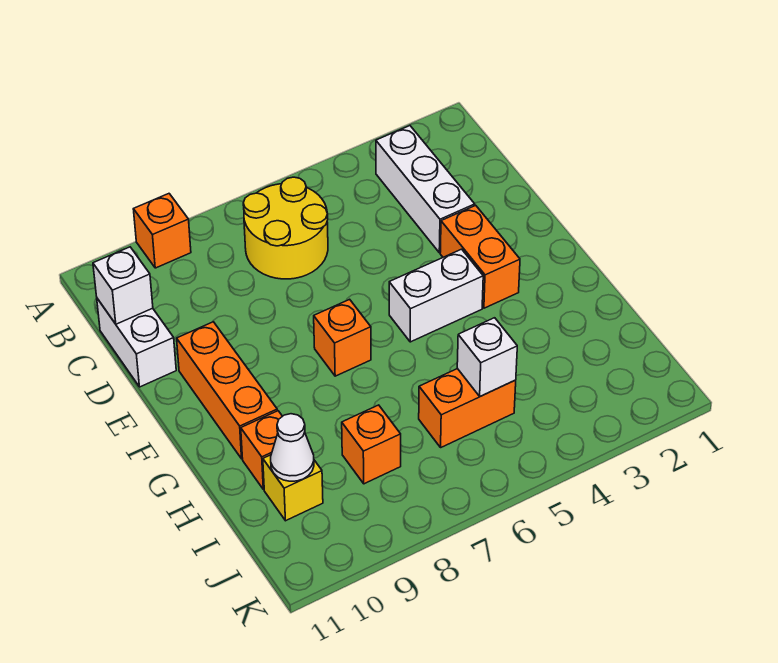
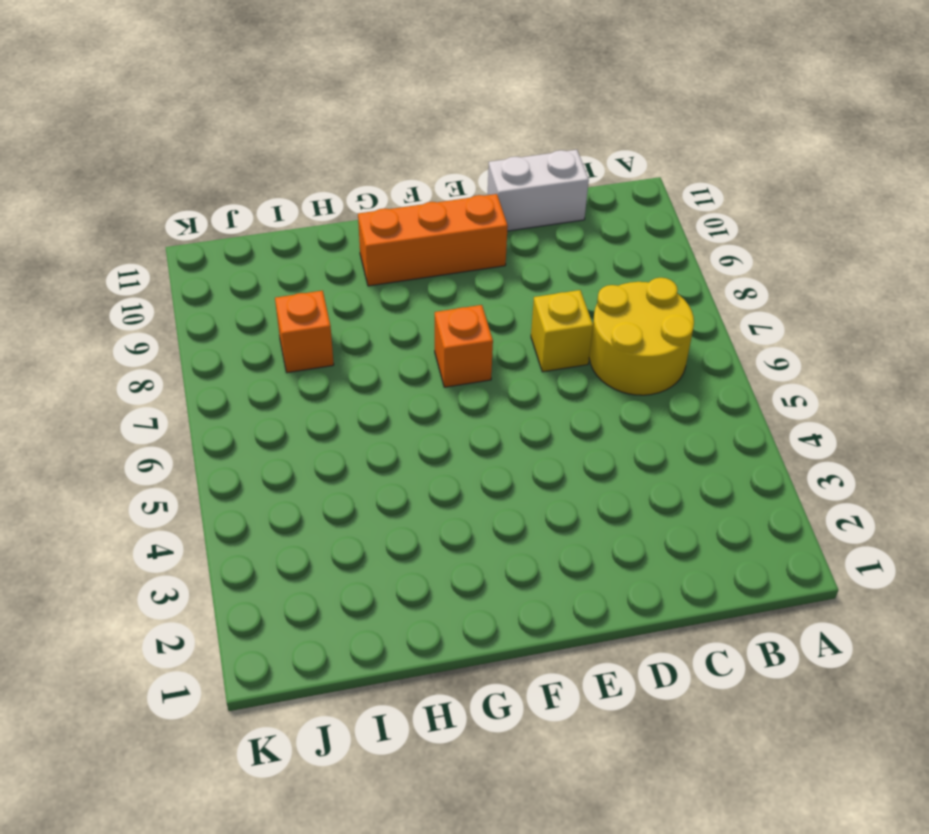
yellow 1x1 brick [531,290,593,372] -> yellow 1x1 brick moved to [263,455,323,521]
none -> orange 1x1 brick [133,194,191,268]
none -> white 1x3 brick [376,126,475,253]
none -> orange 1x2 brick [440,205,520,308]

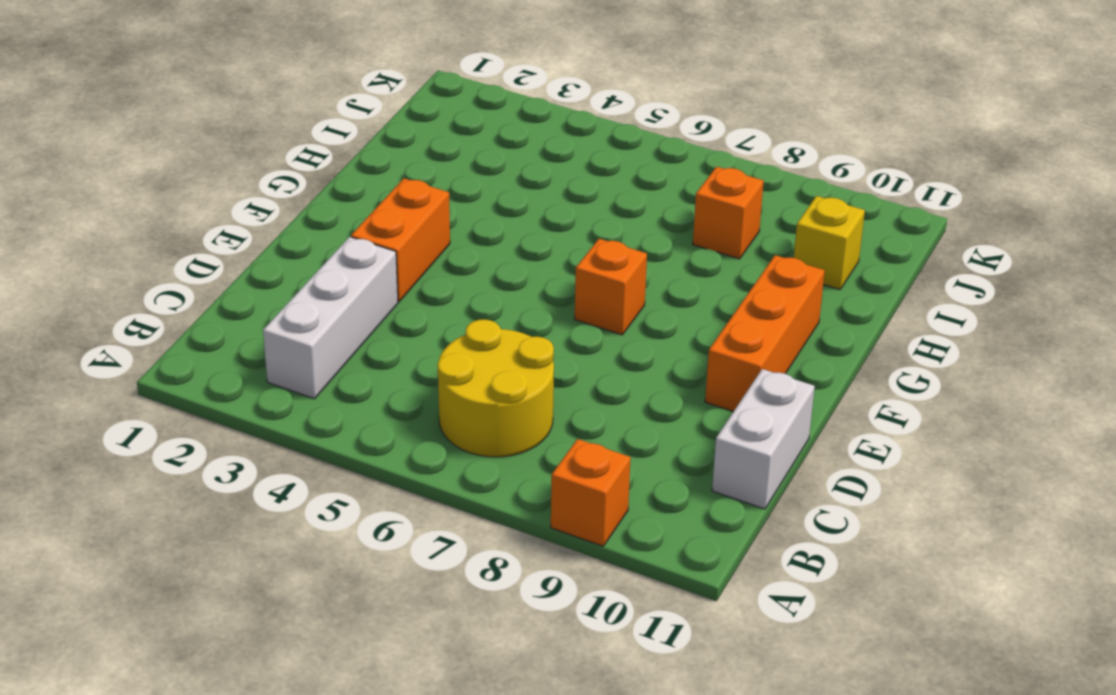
none -> white 1x2 brick [389,249,483,342]
none -> orange 1x1 brick [241,411,282,490]
none -> orange 1x2 brick [419,369,516,447]

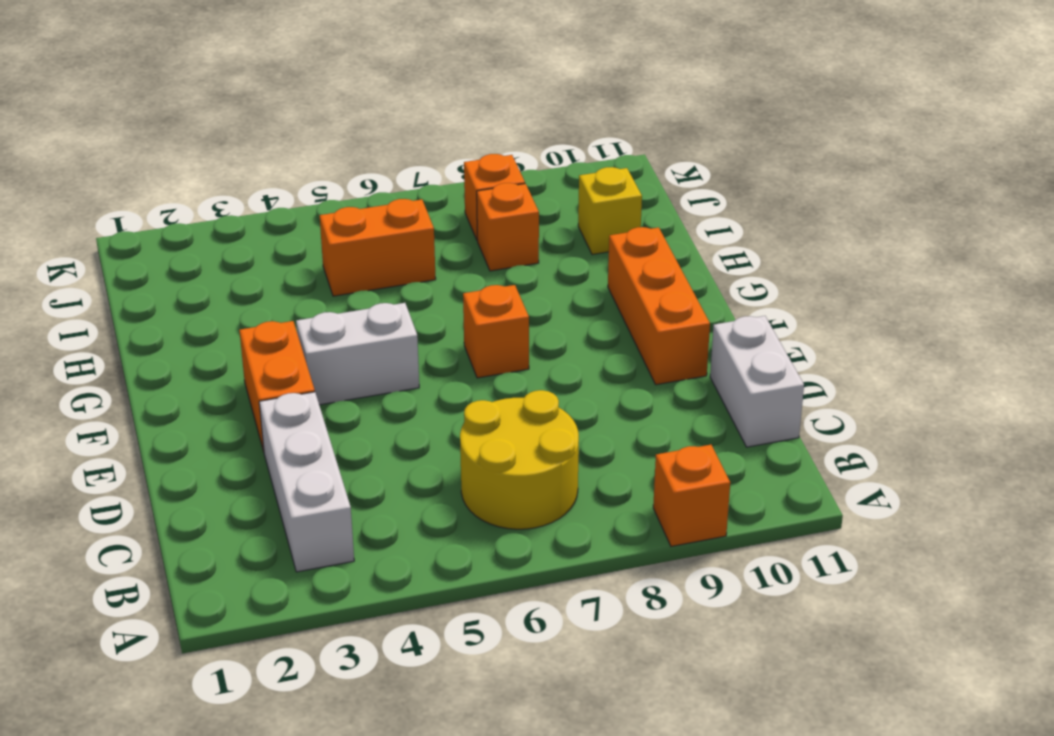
orange 1x1 brick [464,154,525,241] -> orange 1x1 brick moved to [241,411,282,490]
none -> white 1x1 brick [93,247,153,324]
none -> white 1x1 brick [457,318,517,396]
none -> white 1x1 cone [271,414,314,481]

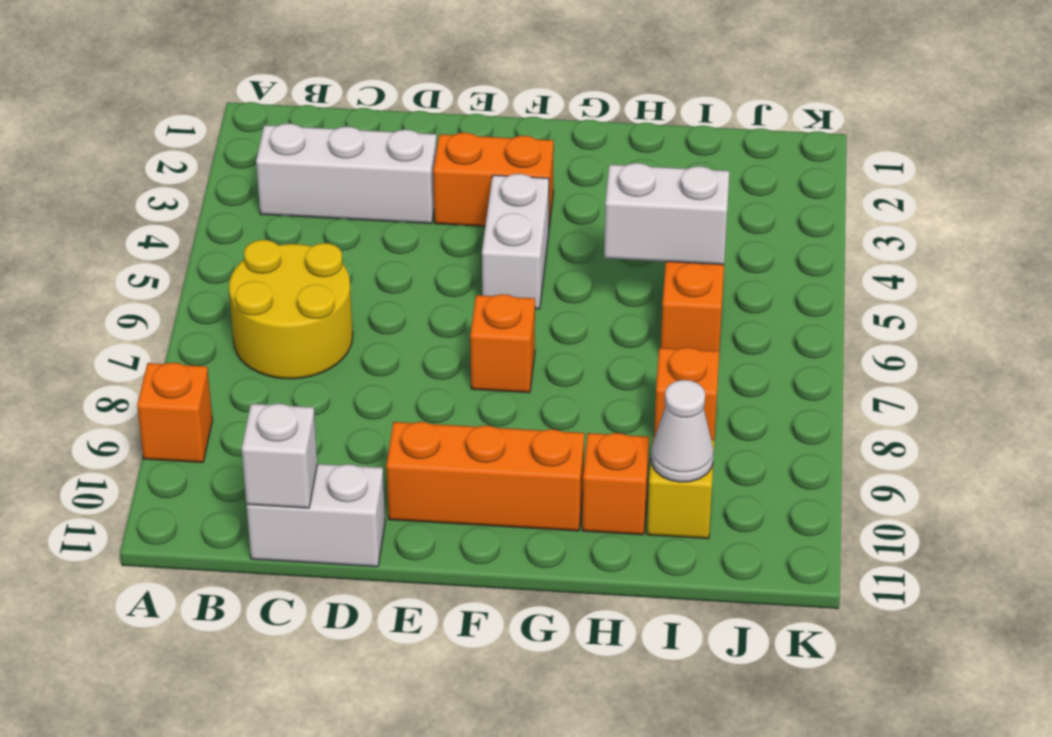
white 1x2 brick [604,163,729,265] -> white 1x1 brick [457,318,517,396]

